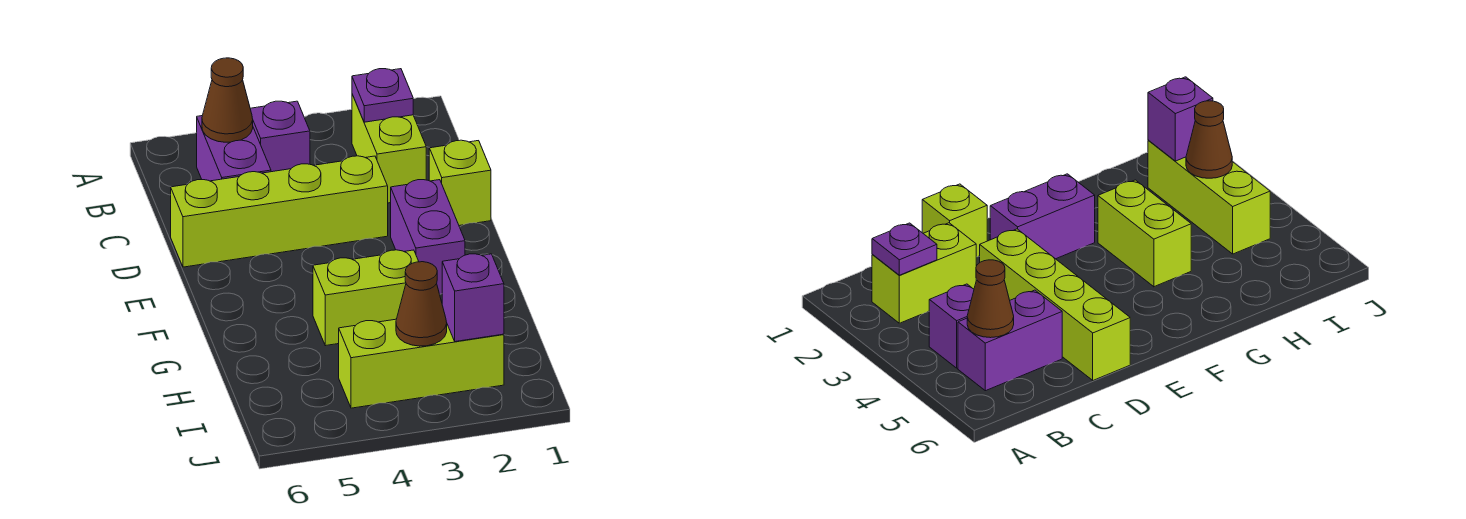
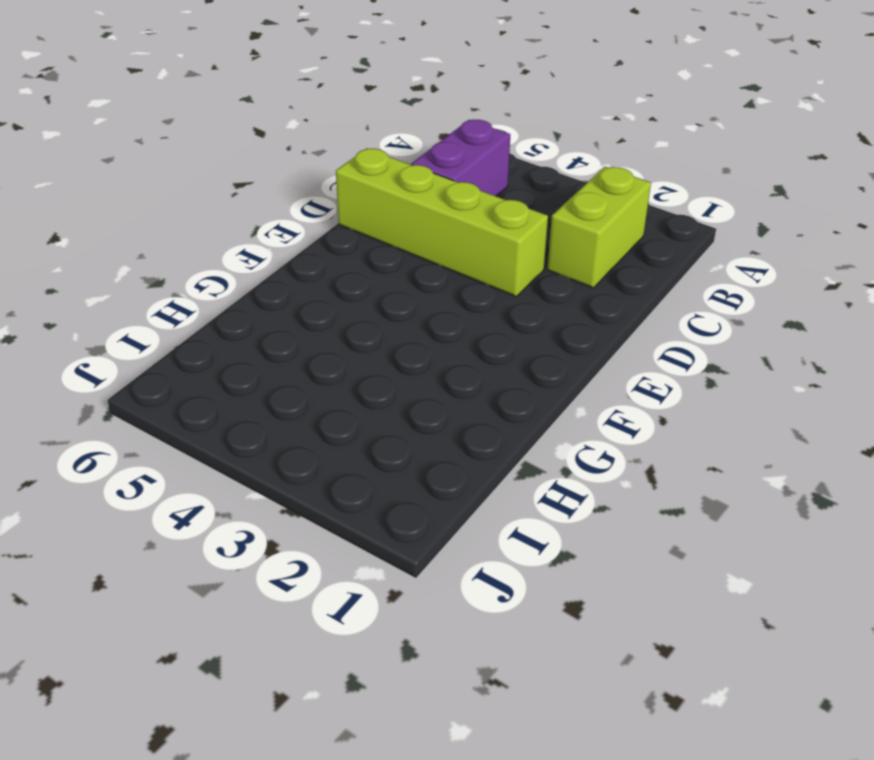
none -> purple 1x1 brick [250,101,310,172]
none -> lime 1x1 brick [429,140,491,226]
none -> purple 1x2 brick [391,180,465,294]

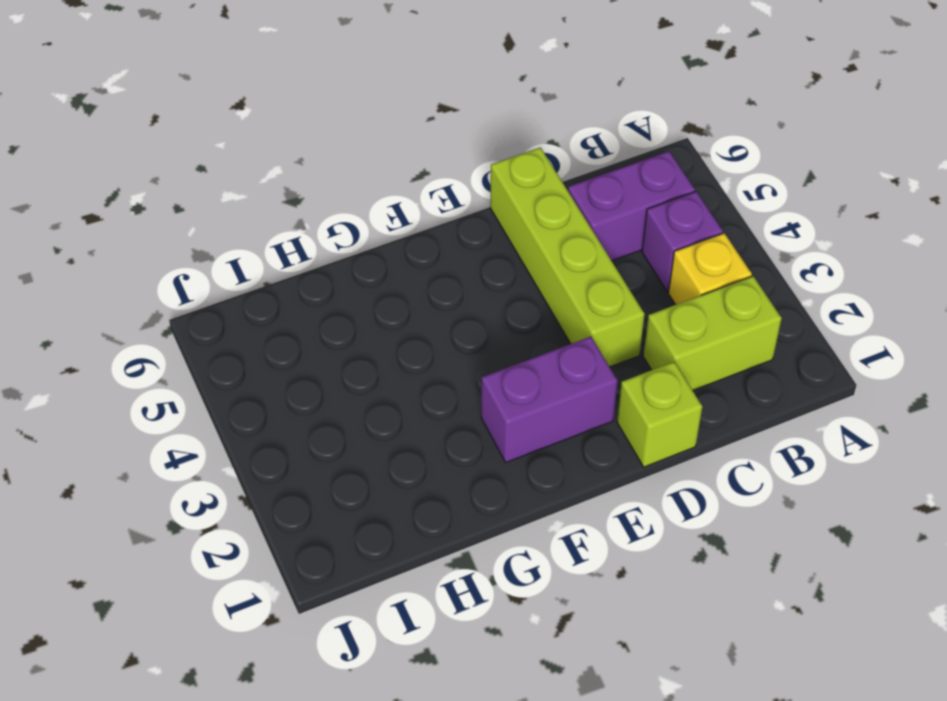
yellow 1x1 brick [669,233,752,305] -> none
none -> lime 1x2 brick [313,250,419,346]
none -> lime 1x3 brick [339,319,504,408]
none -> purple 1x1 plate [352,69,413,122]

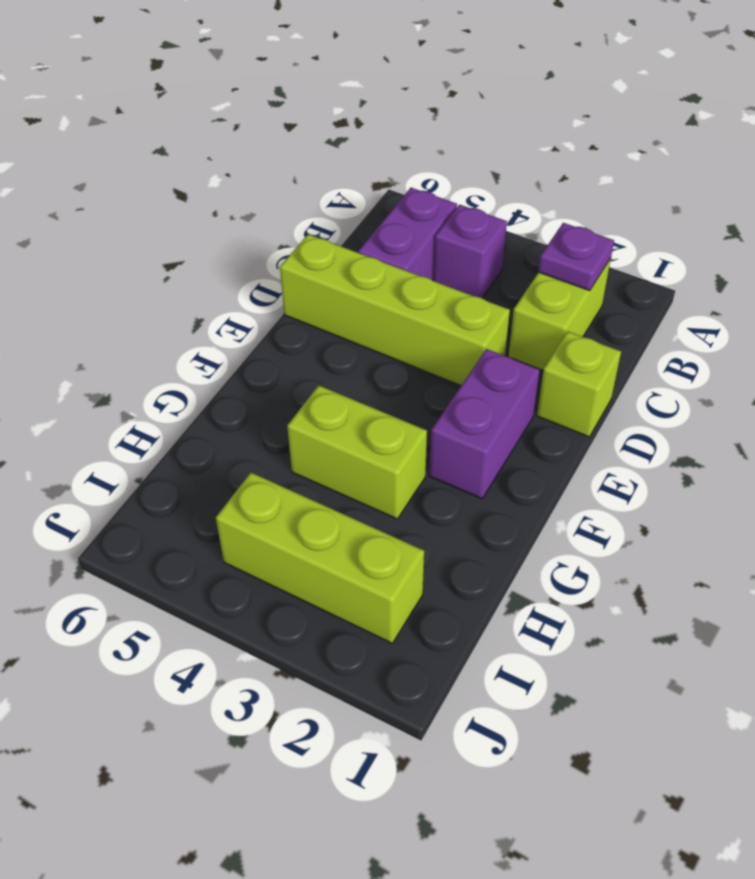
none -> brown 1x1 cone [202,58,253,142]
none -> purple 1x1 brick [442,254,504,342]
none -> brown 1x1 cone [396,262,447,346]

